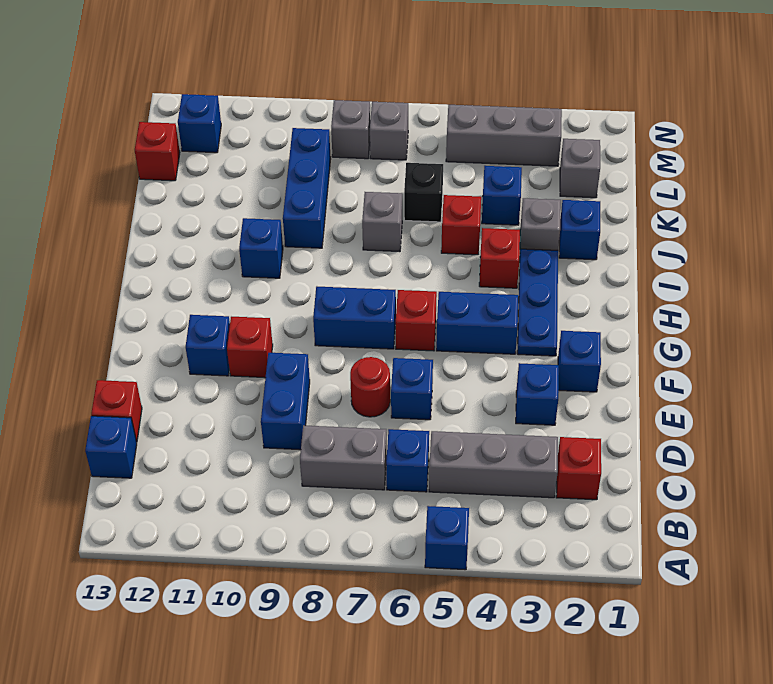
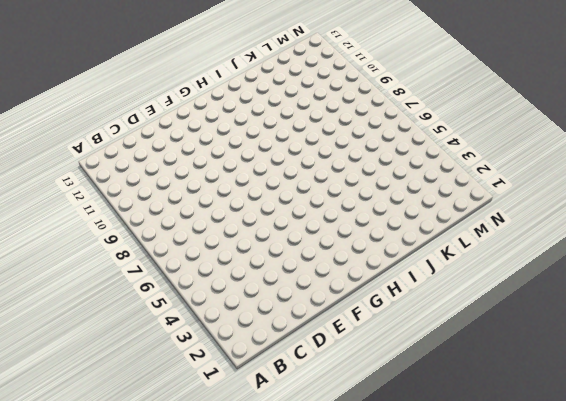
none -> blue 1x1 brick [425,506,469,570]
none -> red 1x1 brick [556,437,601,500]
none -> grey 1x3 brick [429,431,558,498]
none -> blue 1x1 brick [386,429,429,492]

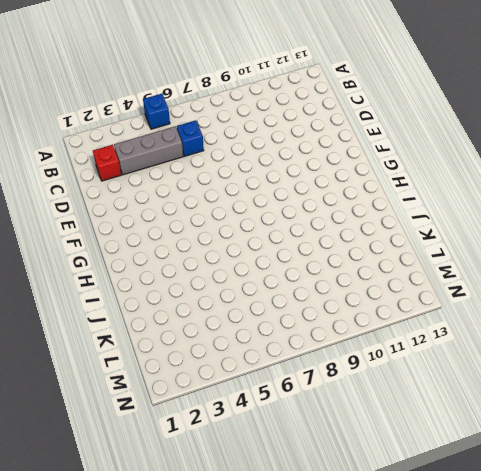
none -> grey 1x2 brick [300,425,387,490]
none -> blue 1x1 brick [85,416,137,478]
none -> blue 1x2 brick [261,353,310,450]
none -> red 1x1 brick [91,380,142,442]

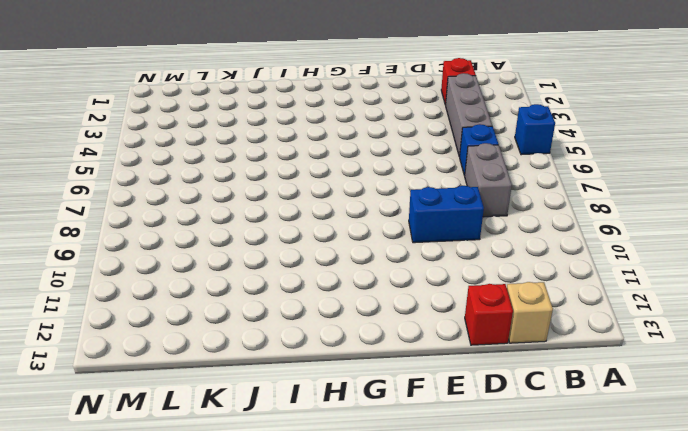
tan 1x1 brick [507,282,553,343] -> blue 1x1 brick [85,416,137,478]
none -> blue 1x1 brick [516,363,559,425]
none -> blue 1x1 brick [391,358,433,420]
none -> red 1x1 round brick [350,357,390,417]
none -> blue 1x1 brick [558,331,601,392]

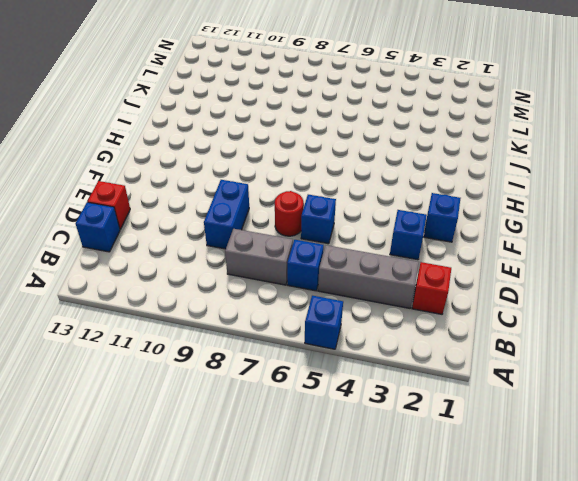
none -> red 1x1 brick [227,317,273,378]
none -> blue 1x1 brick [186,315,230,376]
none -> blue 1x3 plate [517,249,558,356]
none -> blue 1x2 brick [436,292,519,354]

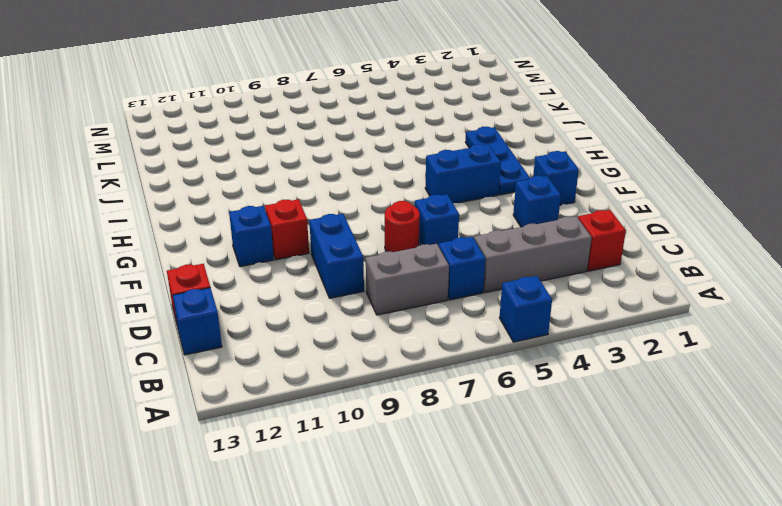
none -> red 1x1 brick [396,290,437,351]
none -> blue 1x2 brick [313,287,396,349]
none -> red 1x1 brick [479,228,520,288]
none -> blue 1x1 brick [239,218,283,278]

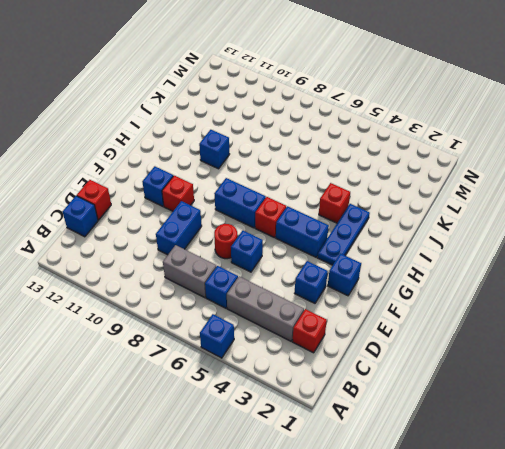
none -> blue 1x1 brick [559,200,600,260]
none -> grey 1x1 brick [520,198,561,250]
none -> red 1x1 brick [441,195,481,255]
none -> grey 1x1 brick [362,192,402,252]

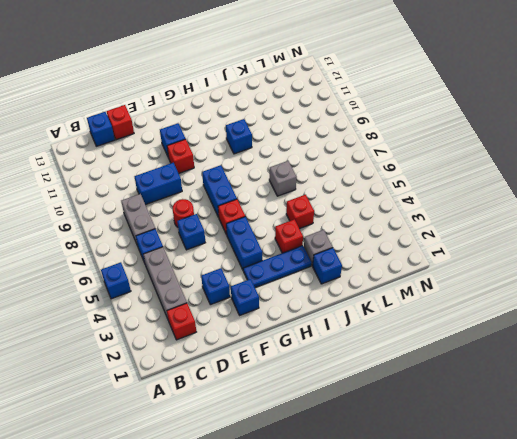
none -> blue 1x3 brick [283,128,331,248]
none -> blue 1x1 brick [482,166,522,225]
none -> black 1x1 brick [404,163,443,222]
none -> grey 1x1 brick [560,139,600,198]

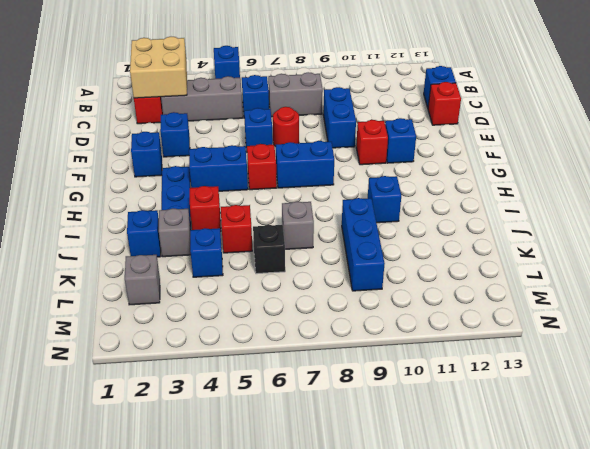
tan 2x2 brick [130,37,187,98] -> none
none -> red 1x1 brick [135,122,180,181]
none -> grey 1x3 brick [446,105,562,166]
none -> grey 1x1 brick [370,102,408,160]
none -> grey 1x1 brick [331,100,370,159]

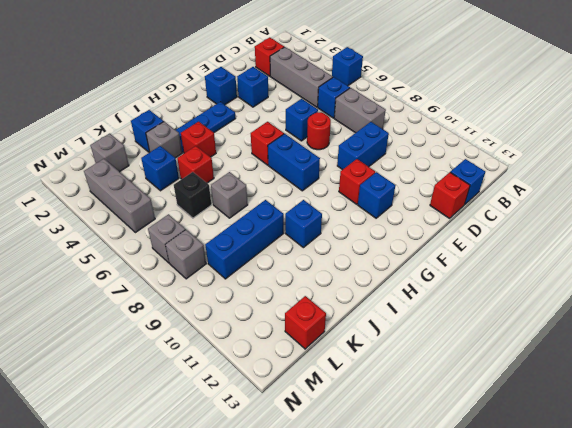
none -> blue 1x2 brick [436,292,519,354]
none -> blue 1x1 brick [178,94,221,153]

